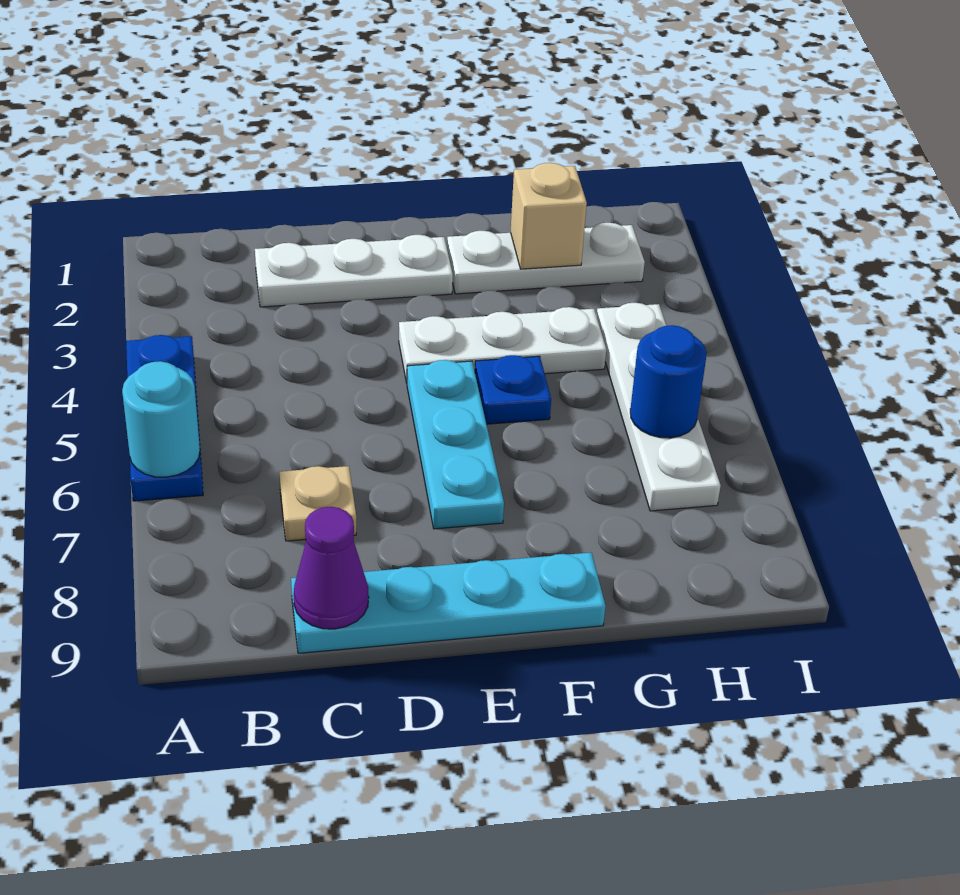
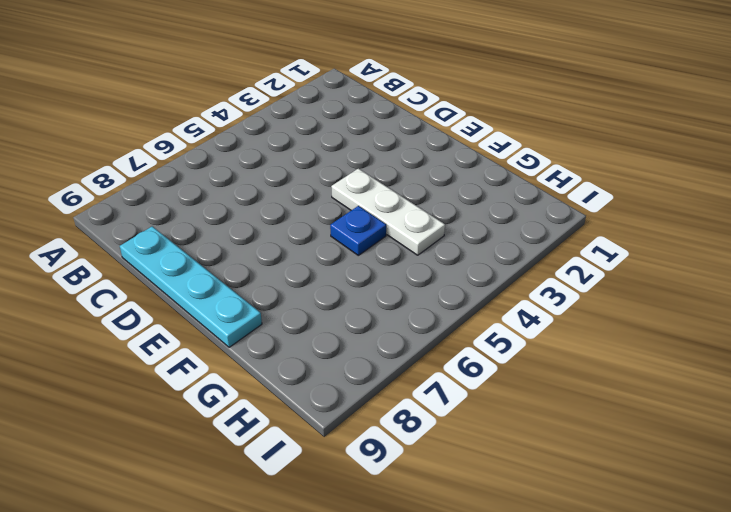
none -> blue 1x3 plate [126,335,203,501]
none -> white 1x3 plate [255,235,453,307]
none -> tan 1x1 plate [279,466,356,541]

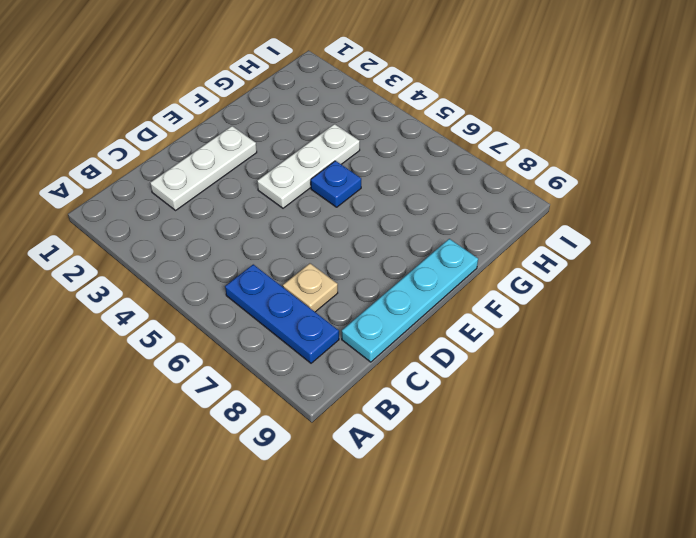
blue 1x3 plate [225,264,339,363] -> blue 1x3 plate moved to [126,335,203,501]
none -> cyan 1x3 plate [407,360,504,529]
none -> white 1x3 plate [447,223,645,294]
none -> white 1x4 plate [597,303,721,511]

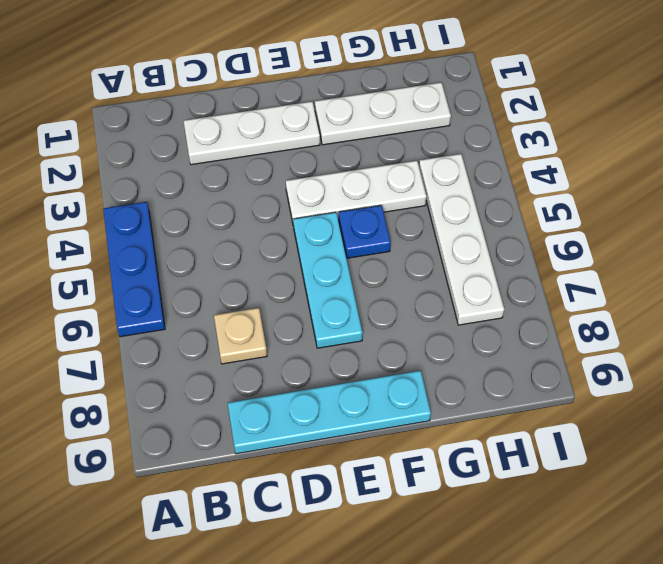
none -> cyan 1x1 round brick [122,361,200,477]
none -> purple 1x1 cone [294,507,369,629]
none -> tan 1x1 brick [511,163,587,269]

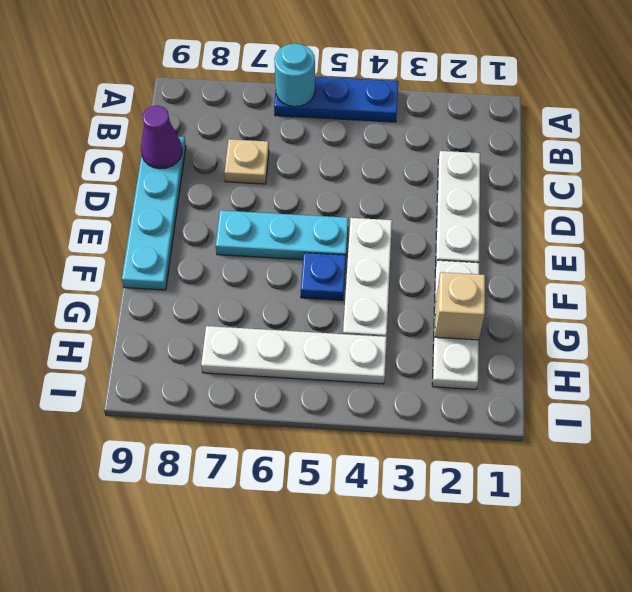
none -> blue 1x1 round brick [630,325,706,438]

